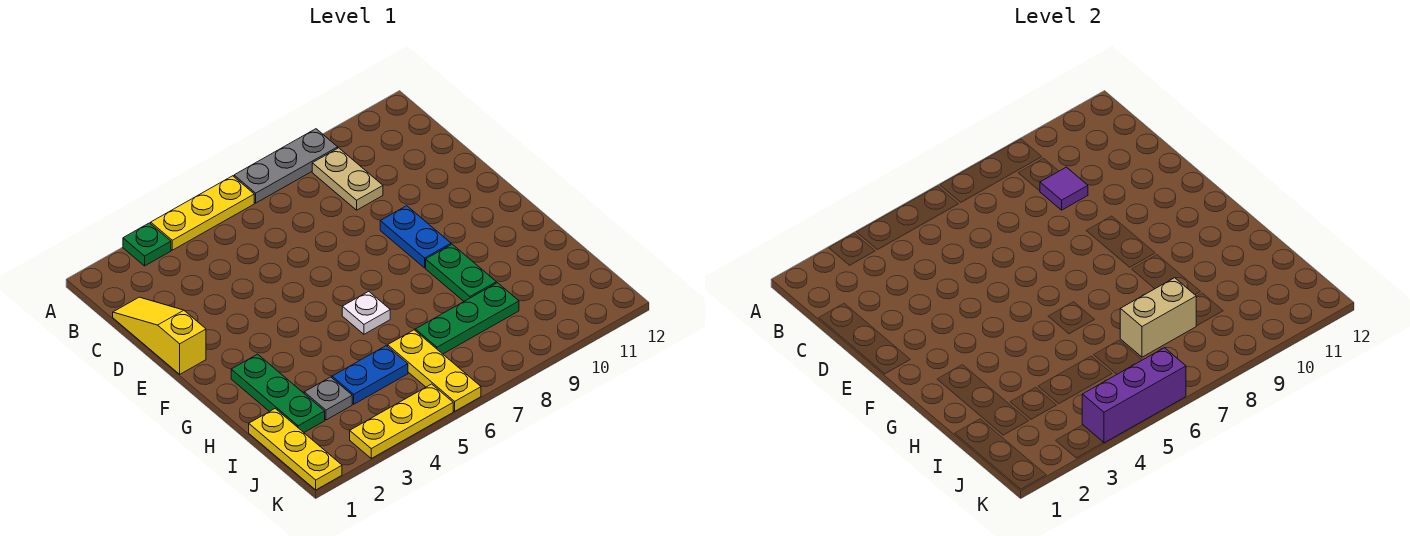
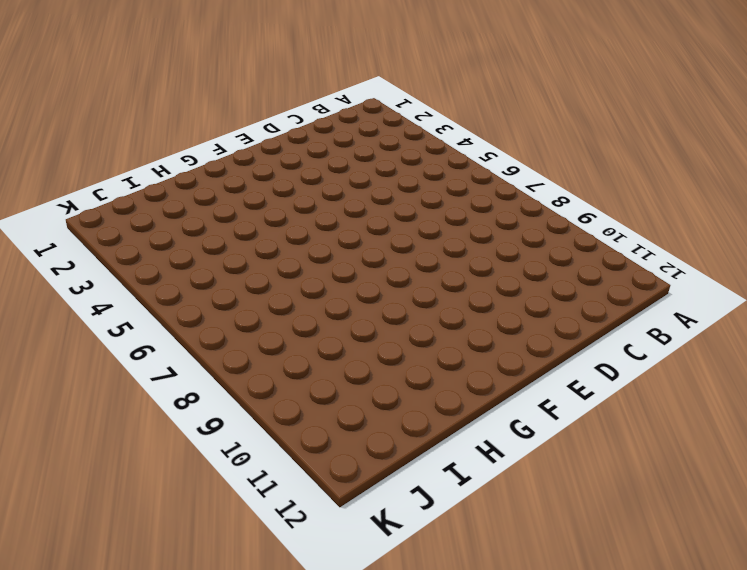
none -> green 1x1 plate [123,223,171,266]
none -> yellow 1x3 plate [151,176,254,250]
none -> grey 1x3 plate [234,129,338,203]

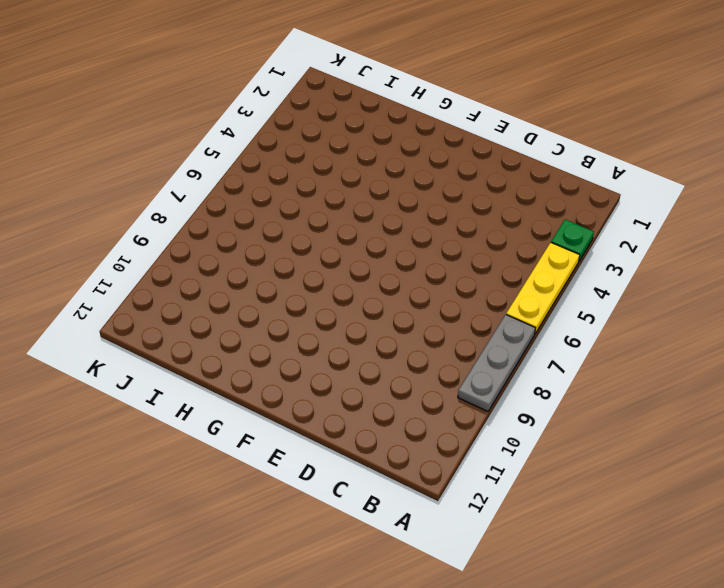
none -> tan 1x2 plate [312,148,383,210]
none -> yellow 1x3 slope [113,297,206,374]
none -> blue 1x2 plate [380,206,451,268]

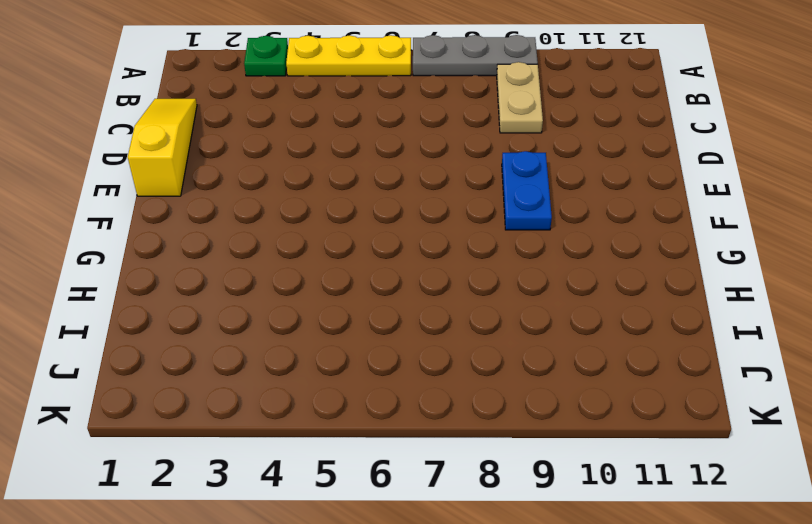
none -> green 1x3 plate [231,354,325,432]
none -> white 1x1 plate [342,291,390,334]
none -> green 1x2 plate [426,244,496,301]

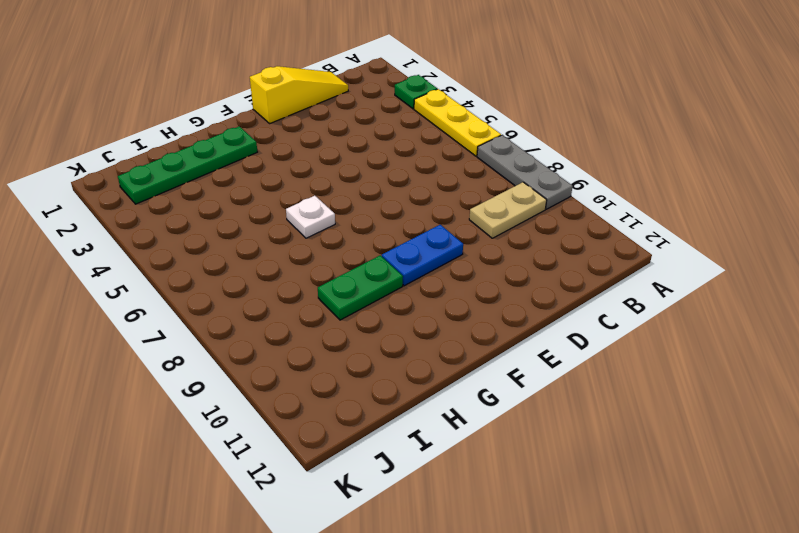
green 1x4 plate [118,126,257,204] -> green 1x3 plate [231,354,325,432]
none -> yellow 1x3 plate [249,409,342,490]
none -> grey 1x1 plate [304,377,352,420]
none -> blue 1x2 plate [332,346,408,404]

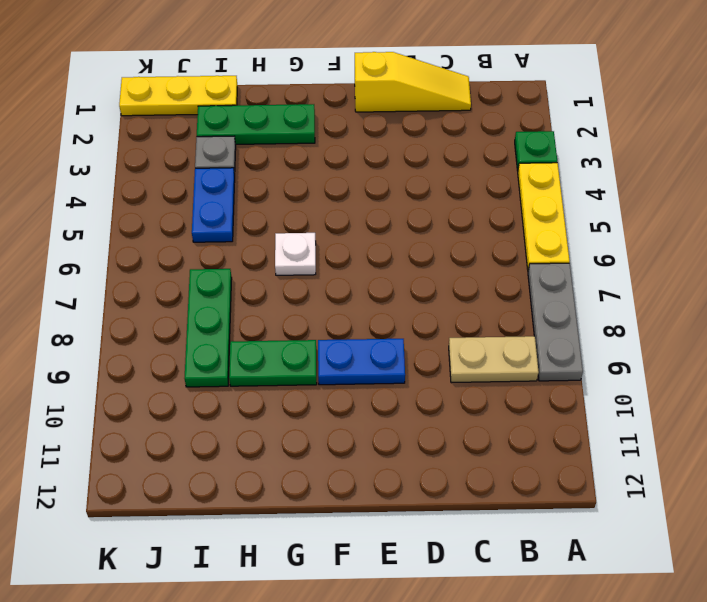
none -> yellow 1x3 plate [388,330,481,411]
none -> yellow 1x3 plate [350,384,453,458]
none -> purple 1x1 tile [1040,167,1088,210]

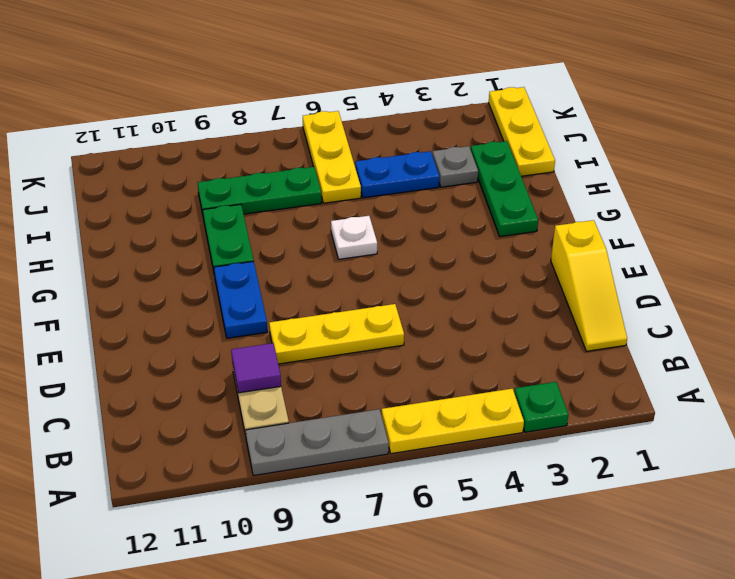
yellow 1x3 plate [269,304,404,364] -> yellow 1x3 plate moved to [350,384,453,458]
none -> tan 1x2 brick [1120,278,1196,357]
none -> purple 1x3 brick [1082,348,1186,443]

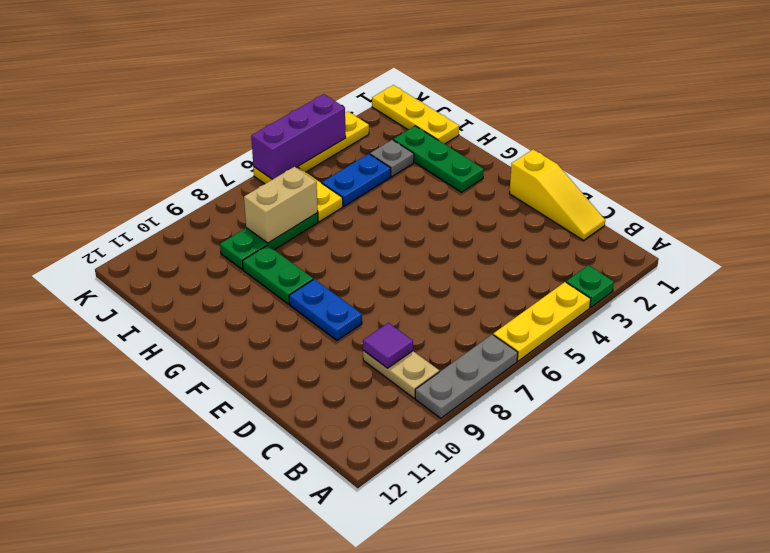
none -> white 1x1 plate [342,291,390,334]

